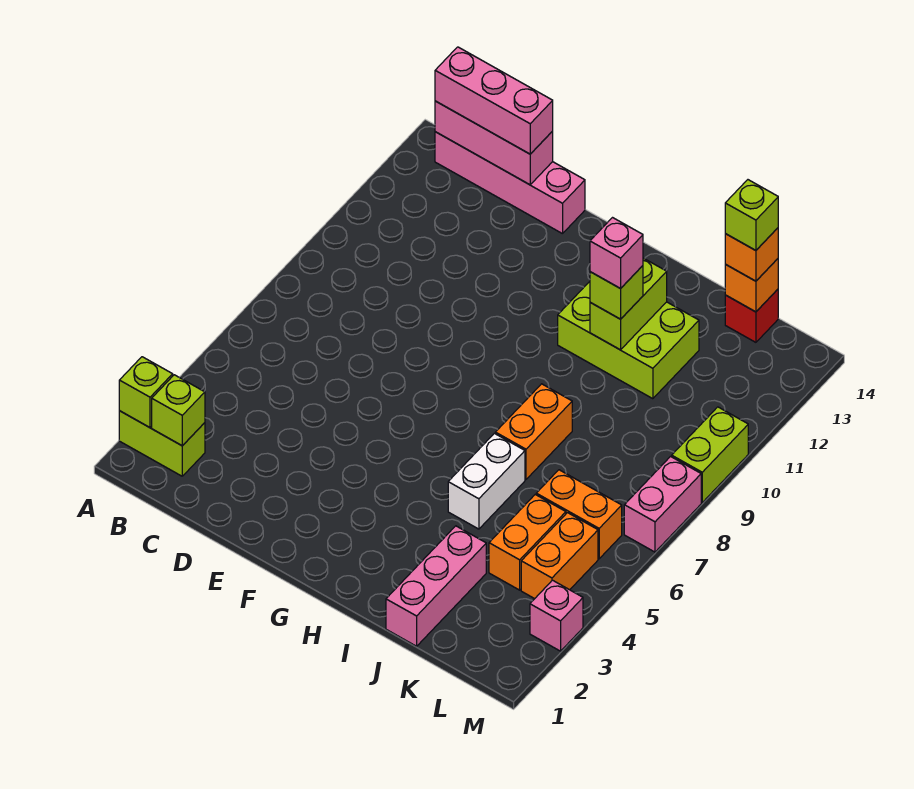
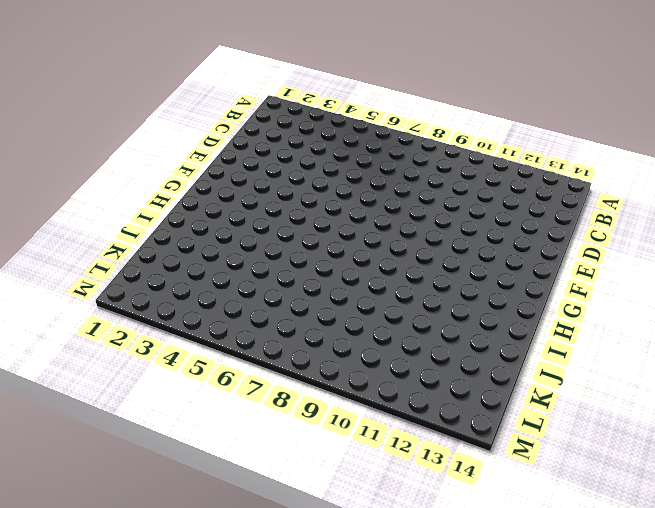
none -> lime 1x2 brick [119,411,205,476]
none -> pink 1x4 brick [435,132,585,234]
none -> lime 2x3 brick [558,282,699,399]

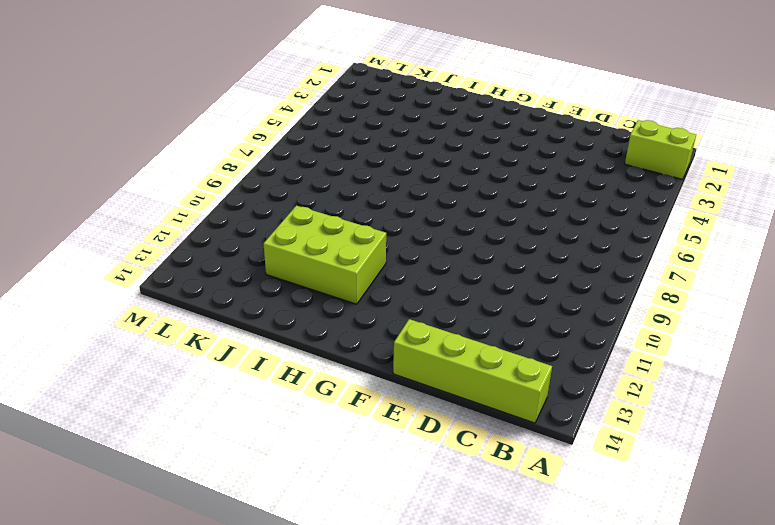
lime 1x4 brick [393,319,552,423] -> pink 1x4 brick [435,132,585,234]
none -> white 1x2 brick [448,433,525,529]
none -> orange 1x2 brick [495,384,572,479]
none -> pink 1x3 brick [386,526,486,646]

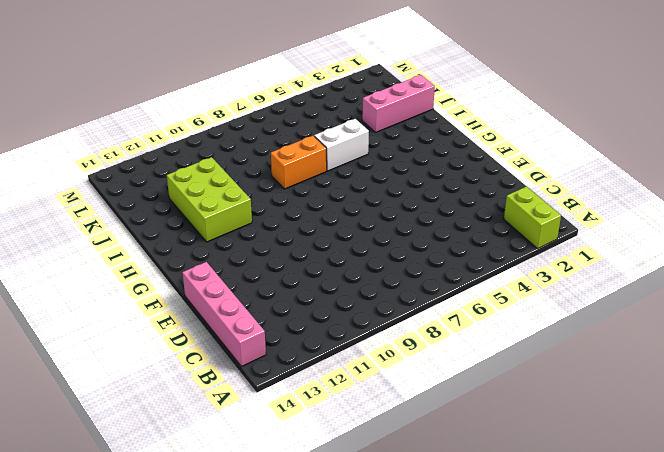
none -> orange 1x2 brick [489,495,566,590]
none -> orange 1x2 brick [536,470,622,559]
none -> red 1x1 brick [725,289,778,342]

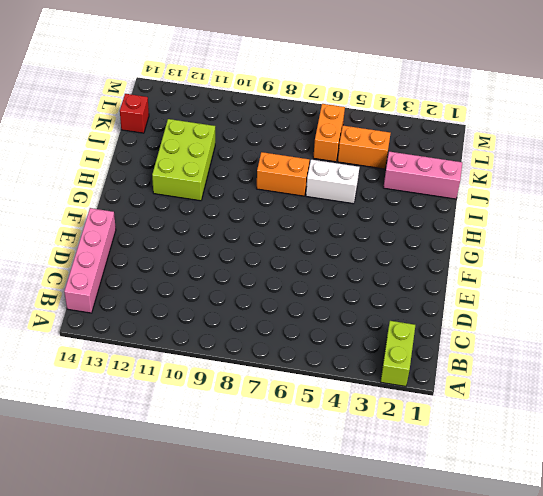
none -> orange 1x2 brick [521,513,598,599]
none -> pink 1x1 brick [530,580,583,651]
none -> pink 1x2 brick [624,457,701,552]

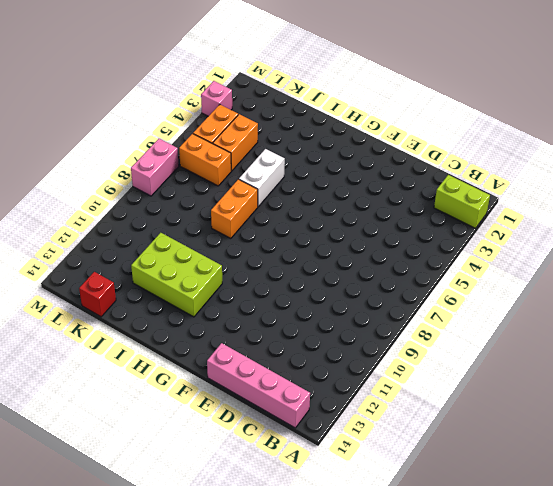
none -> pink 1x3 brick [386,526,486,646]
none -> lime 1x2 brick [672,407,748,502]
none -> lime 1x1 brick [119,357,173,428]

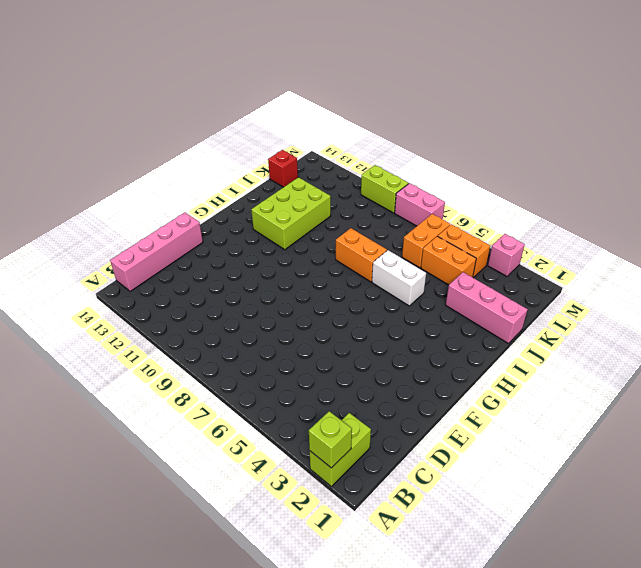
none -> lime 1x1 brick [152,375,205,446]
none -> pink 1x3 brick [435,101,553,185]
none -> lime 1x2 brick [590,258,667,350]

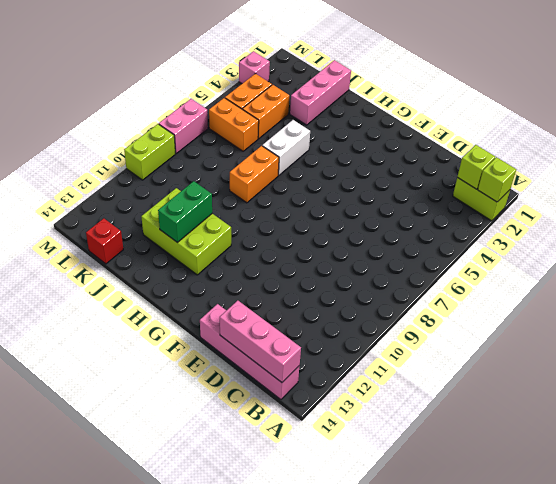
green 1x2 brick [158,181,212,243] -> lime 1x2 brick [590,258,667,350]
none -> orange 1x1 brick [725,259,778,312]
none -> pink 1x3 brick [435,47,553,154]
none -> lime 1x1 brick [590,266,643,319]

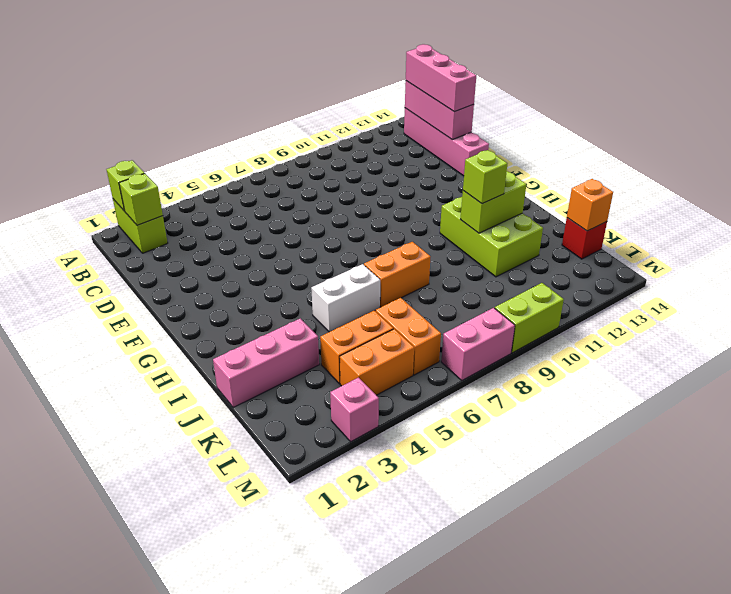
none -> orange 1x1 brick [725,228,778,281]
none -> pink 1x1 brick [590,218,643,289]
none -> lime 1x1 brick [725,180,778,250]

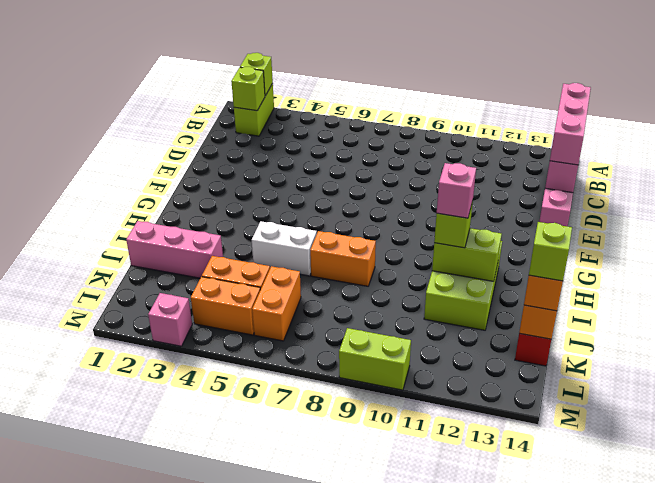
none -> pink 1x2 brick [624,457,701,552]

